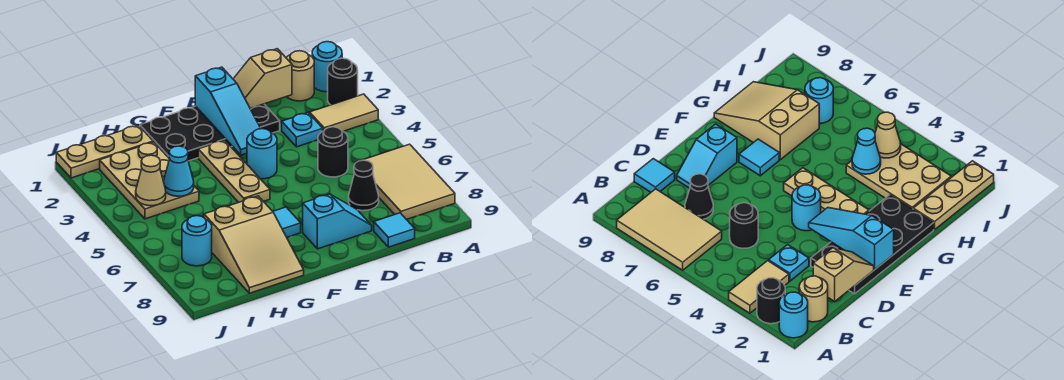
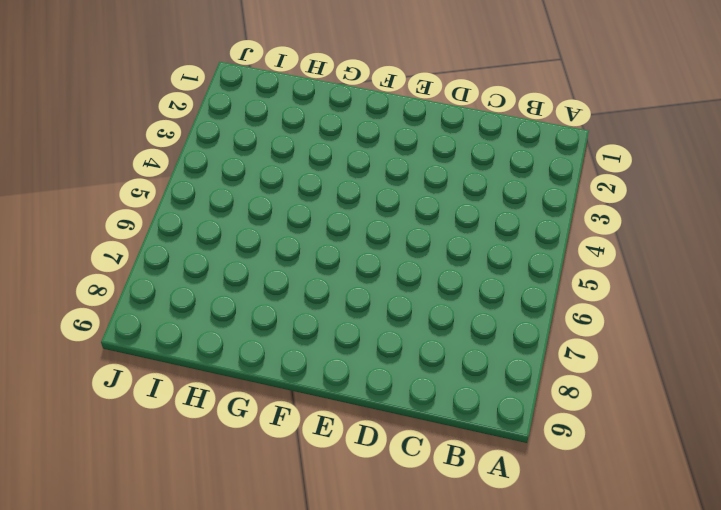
none -> cyan 1x1 round brick [312,42,342,92]
none -> black 1x1 round brick [328,58,358,105]
none -> tan 1x2 tile [310,94,378,131]

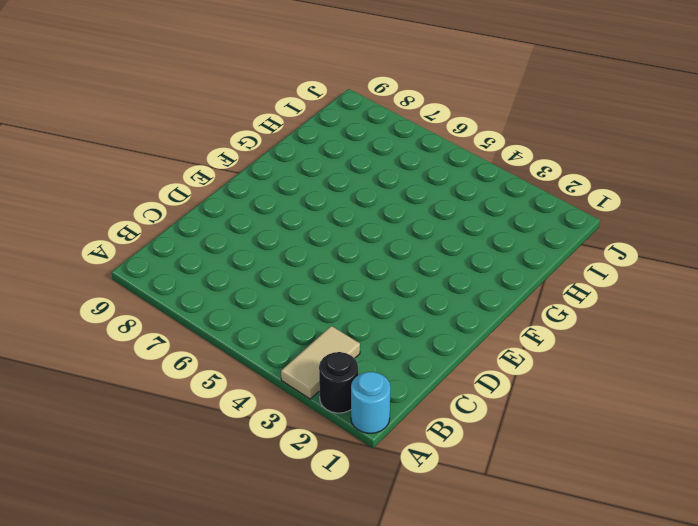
none -> tan 2x3 tile [361,144,455,219]
none -> tan 1x1 round brick [286,51,314,101]
none -> cyan 1x1 plate [282,113,323,147]

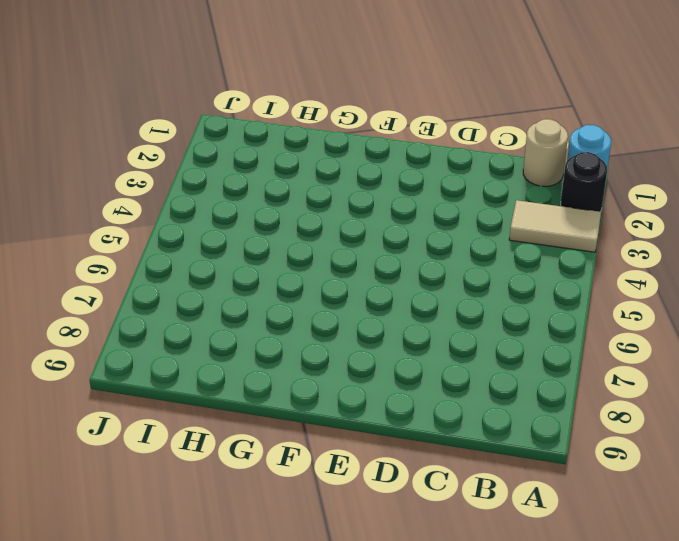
none -> tan 2x3 tile [361,144,455,219]
none -> cyan 1x1 plate [282,113,323,147]
none -> black 1x1 round brick [318,127,348,177]

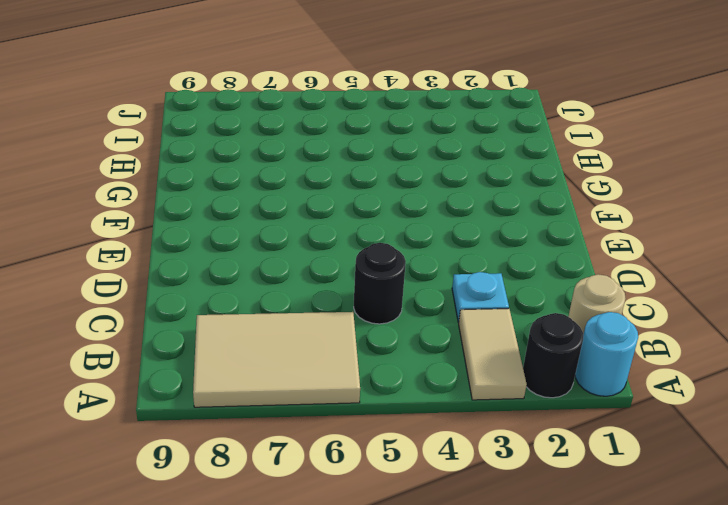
none -> black 1x1 cone [349,160,379,211]
none -> cyan 1x1 tile [374,213,415,247]
none -> black 2x4 plate [140,104,280,161]

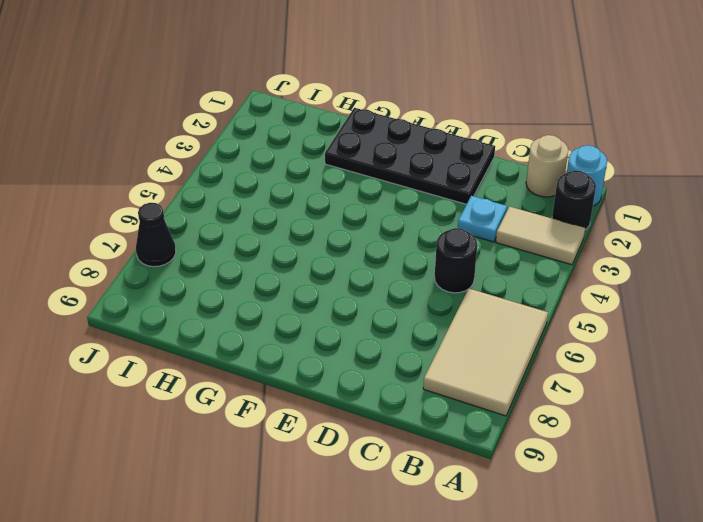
black 1x1 cone [136,203,176,267] -> black 1x1 cone moved to [349,160,379,211]
none -> cyan 1x1 tile [374,213,415,247]
none -> cyan 1x2 slope [303,194,372,249]
none -> cyan 1x1 round brick [247,129,277,179]

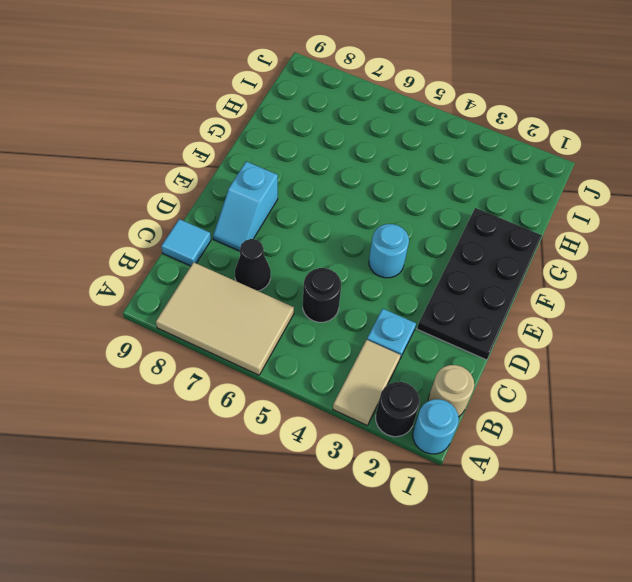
none -> tan 1x3 plate [198,140,270,203]
none -> cyan 1x1 tile [273,207,301,237]
none -> tan 2x3 slope [204,196,304,293]

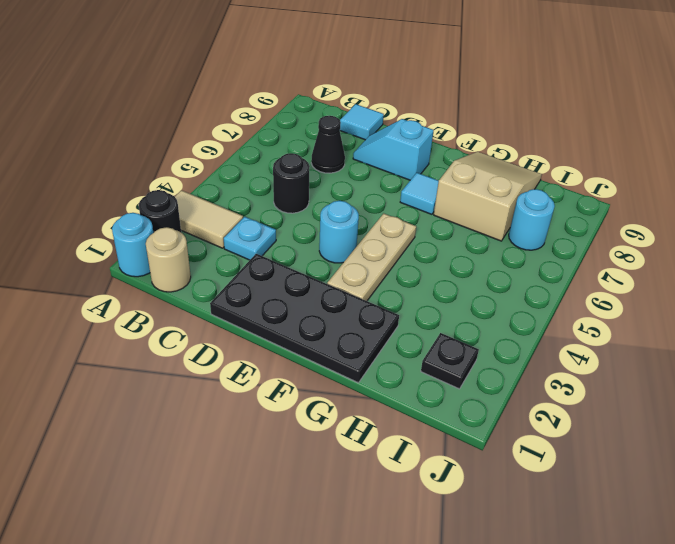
black 1x1 plate [421,333,479,389] -> tan 2x3 plate [100,142,199,219]
none -> tan 2x3 tile [361,144,455,219]
none -> tan 1x3 plate [56,125,153,178]
none -> tan 1x2 slope [233,49,292,108]

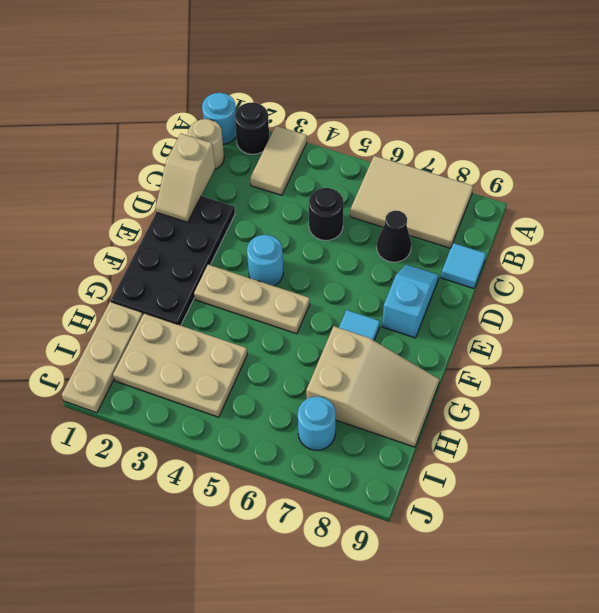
none -> cyan 1x1 plate [282,113,323,147]
none -> cyan 1x3 slope [195,67,261,155]
none -> cyan 1x1 cone [164,146,194,196]

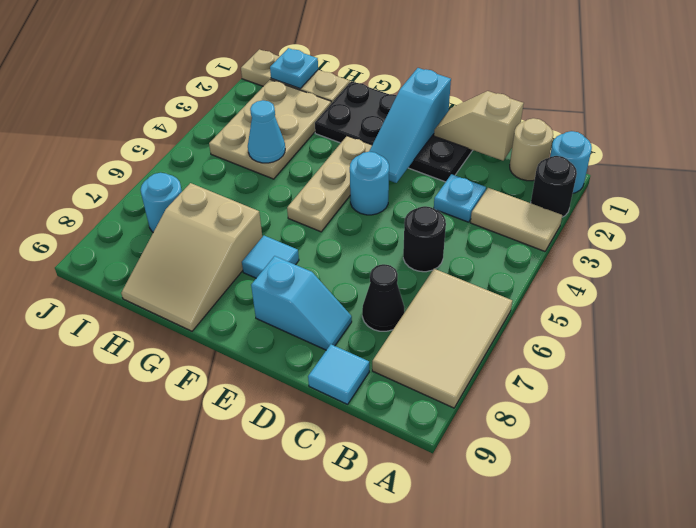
cyan 1x1 plate [270,48,318,88] -> none
none -> tan 1x1 cone [136,155,166,206]

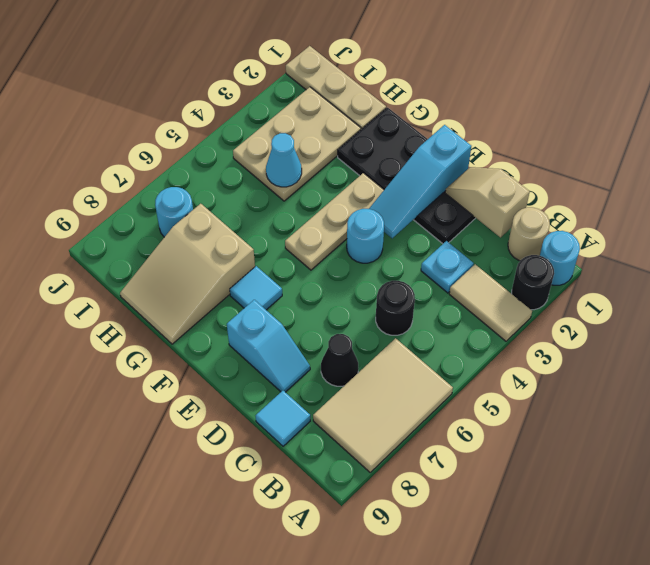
none -> tan 1x1 cone [136,155,166,206]

